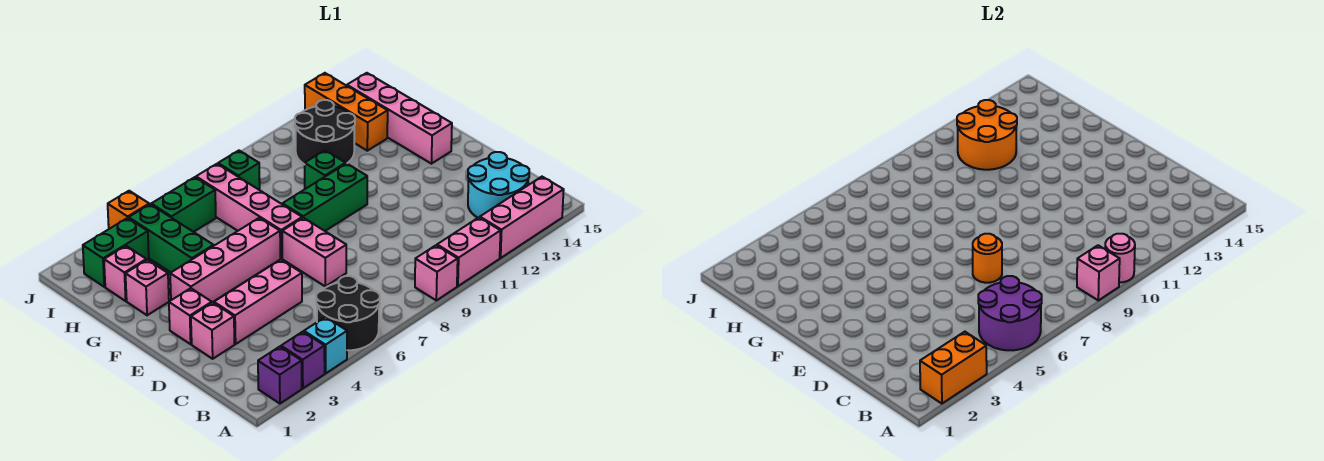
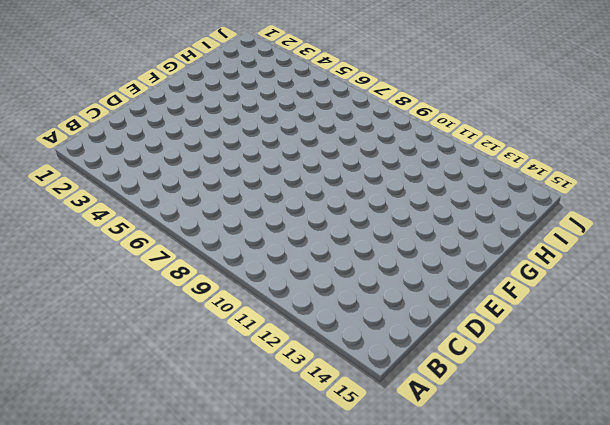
none -> purple 1x1 brick [258,347,302,404]
none -> purple 1x1 brick [281,332,325,388]
none -> cyan 1x1 brick [304,317,347,373]
none -> black 2x2 round brick [316,276,380,350]

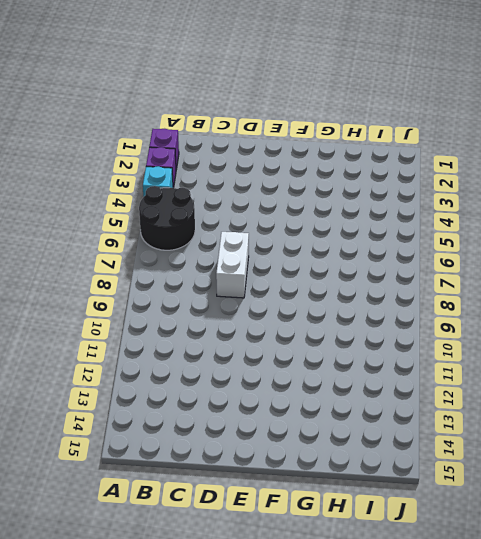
white 1x2 brick [216,232,249,298] -> pink 1x2 brick [282,218,346,286]
none -> pink 1x1 brick [415,245,458,300]
none -> pink 1x2 brick [437,218,501,286]
none -> pink 1x3 brick [480,177,564,258]
none -> cyan 2x2 round brick [468,152,529,218]

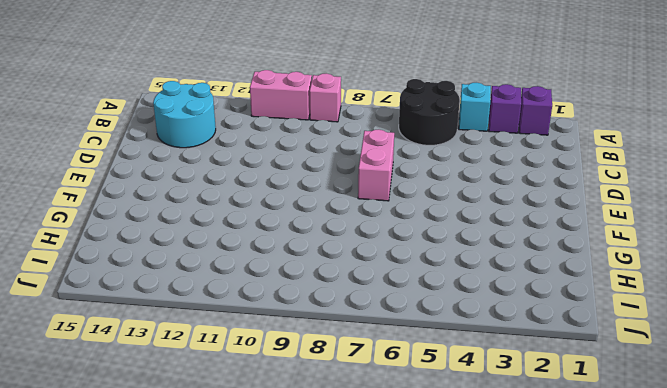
none -> pink 1x3 brick [480,177,564,258]
none -> pink 1x1 brick [191,303,235,359]
none -> pink 1x3 brick [214,260,302,344]
none -> pink 1x1 brick [169,288,212,344]

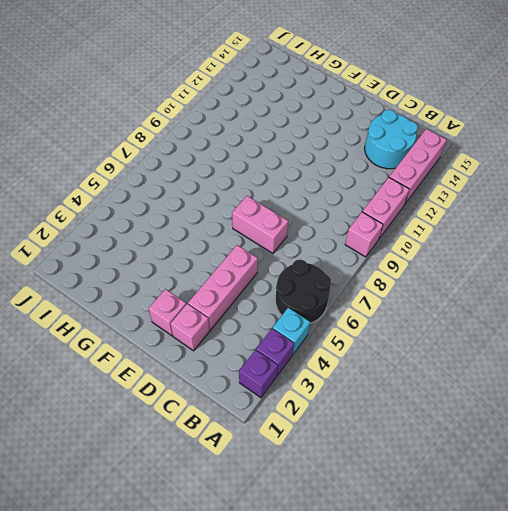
none -> pink 1x4 brick [170,218,280,302]
none -> pink 1x4 brick [196,164,302,258]
none -> green 1x3 brick [283,163,367,231]
none -> pink 1x4 brick [347,73,452,164]

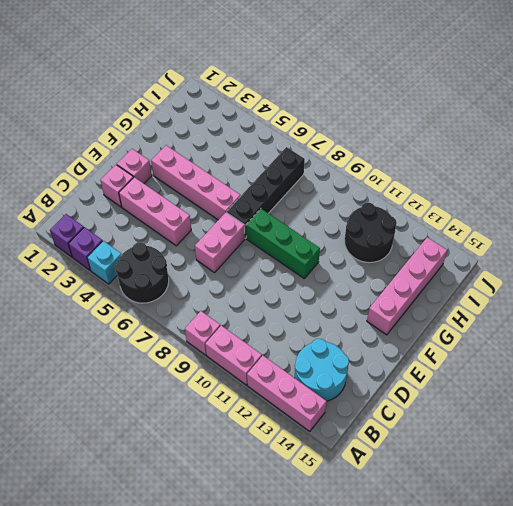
black 1x4 brick [227,147,305,238] -> pink 1x4 brick [196,164,302,258]
none -> pink 1x1 brick [126,260,169,315]
none -> green 1x3 brick [129,204,214,272]
none -> green 1x1 brick [305,150,346,189]
none -> pink 1x1 brick [104,246,146,301]

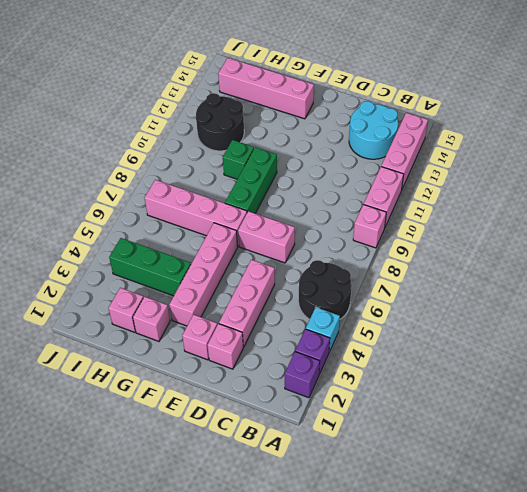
none -> orange 1x3 brick [305,73,388,151]
none -> green 1x2 brick [83,218,149,287]
none -> green 1x2 brick [151,177,216,232]
none -> green 1x1 brick [218,151,260,190]

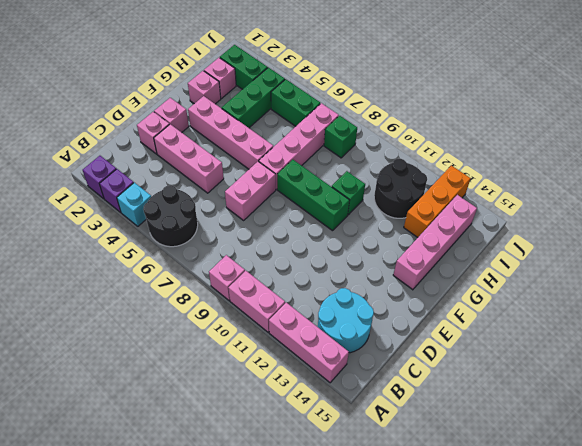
none -> orange 1x1 brick [108,191,149,229]
none -> orange 1x2 brick [920,332,987,404]
none -> purple 2x2 round brick [978,276,1042,350]
none -> pink 1x1 brick [1077,245,1120,300]

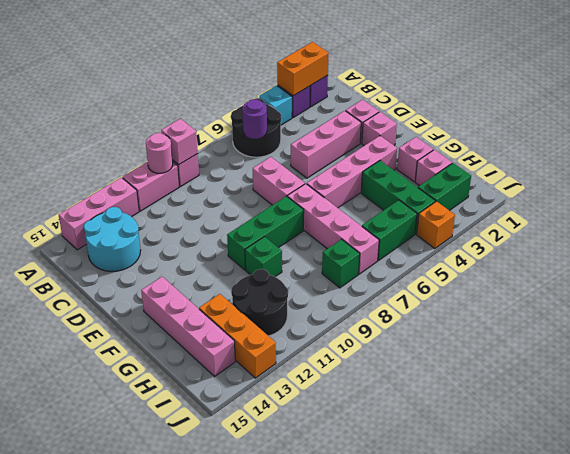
purple 1x1 round brick [242,99,267,139] -> purple 2x2 round brick [978,276,1042,350]
none -> orange 1x1 round brick [973,234,1002,283]
none -> orange 2x2 round brick [957,100,1017,170]

